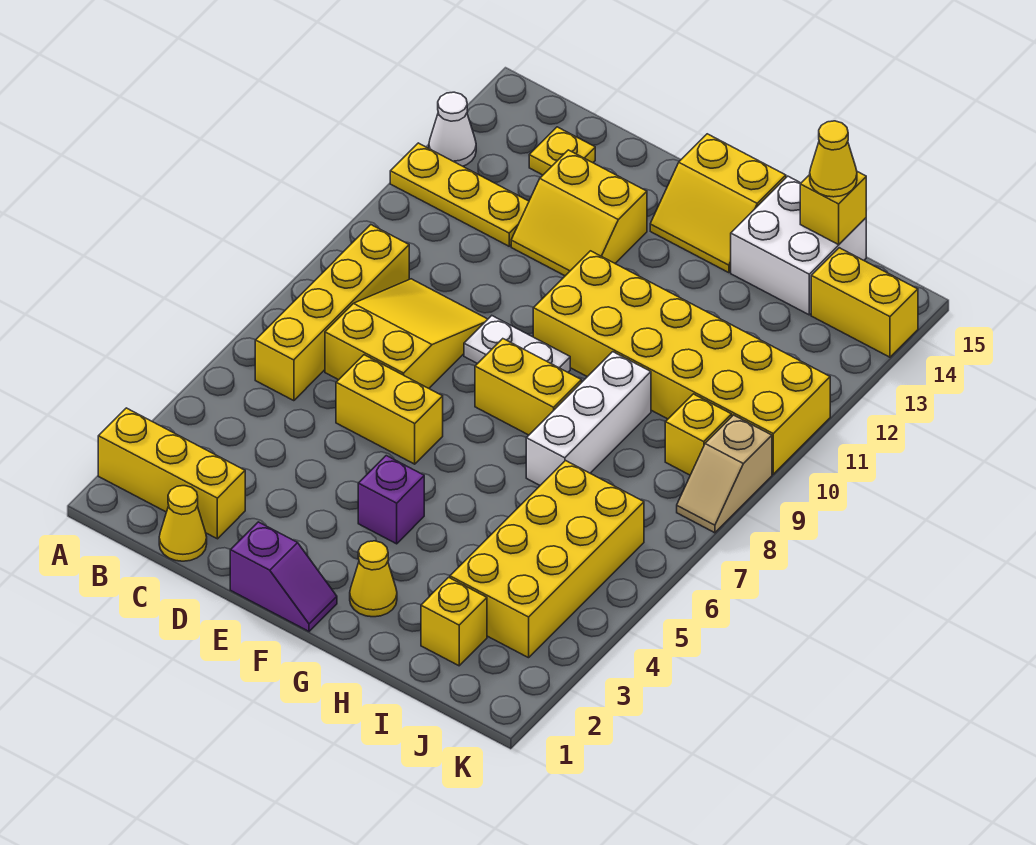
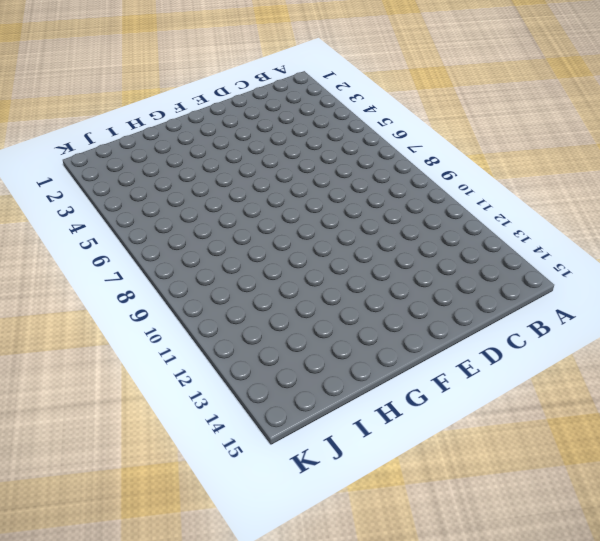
none -> yellow 1x3 brick [98,408,245,539]
none -> yellow 1x3 plate [390,143,529,246]
none -> white 1x1 cone [429,92,476,166]

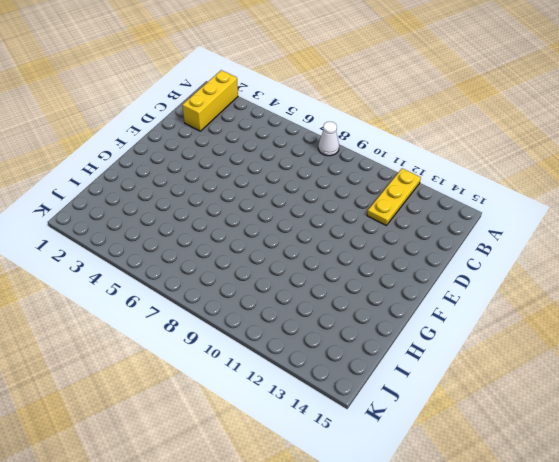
white 1x1 cone [318,122,339,156] -> white 1x1 cone moved to [429,92,476,166]
none -> yellow 1x4 brick [255,225,409,401]
none -> yellow 1x1 cone [159,486,207,561]
none -> yellow 2x3 slope [325,279,488,388]

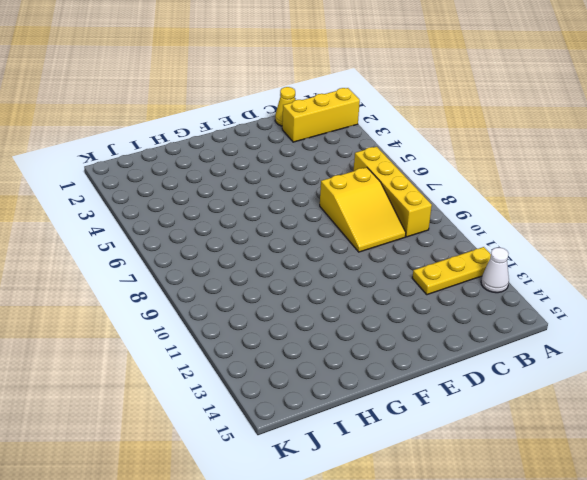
none -> yellow 1x1 plate [529,127,595,175]
none -> yellow 1x2 brick [336,355,443,464]
none -> yellow 2x2 slope [511,150,647,276]

